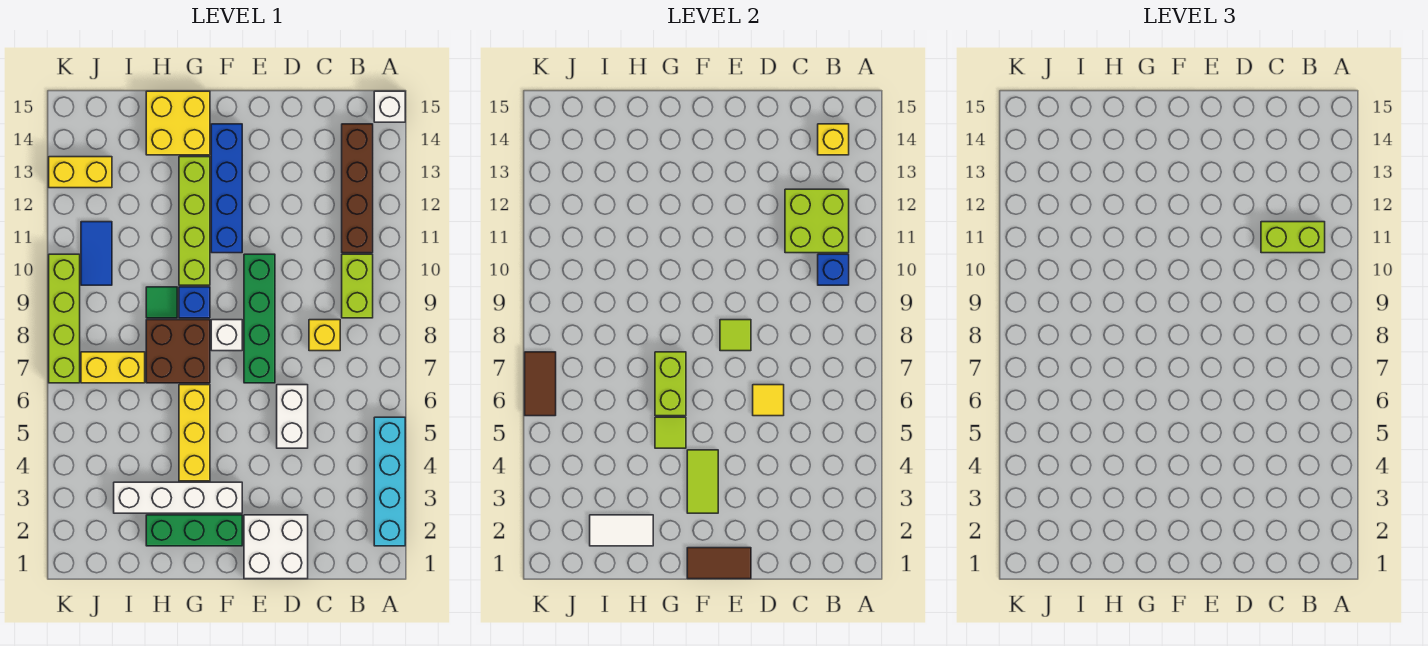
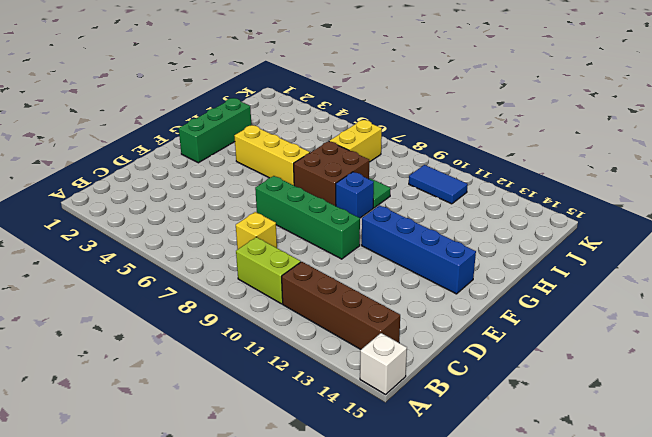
none -> cyan 1x4 brick [374,417,405,546]
none -> white 2x2 brick [244,515,308,579]
none -> white 1x2 brick [277,385,308,448]
none -> white 1x4 brick [114,482,242,513]

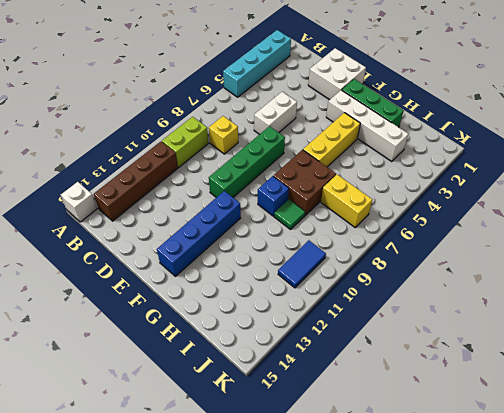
none -> white 1x1 brick [211,320,242,351]
none -> lime 1x4 brick [179,157,210,285]
none -> yellow 2x2 brick [146,91,210,155]
none -> yellow 1x2 brick [49,157,112,188]

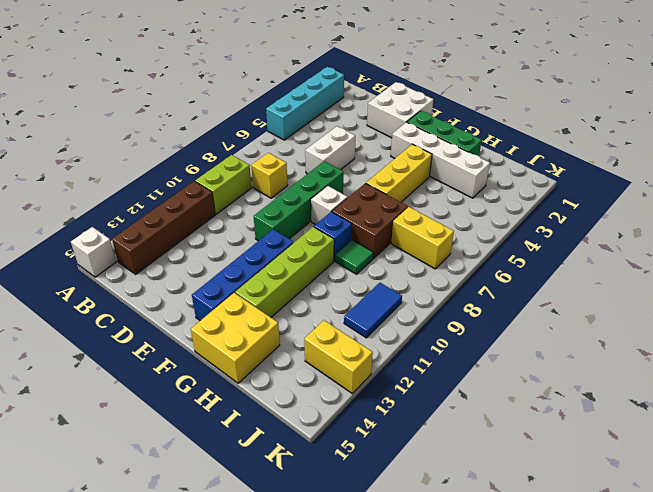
none -> lime 1x4 brick [49,254,80,383]
none -> blue 1x1 brick [818,254,849,285]
none -> lime 2x2 brick [785,189,849,253]
none -> yellow 1x1 brick [818,124,849,155]

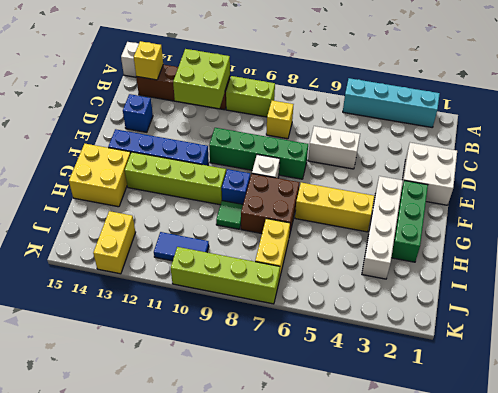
blue 1x1 brick [123,94,153,132] -> blue 1x1 brick moved to [818,254,849,285]
none -> yellow 1x1 tile [753,385,784,416]
none -> brown 1x2 tile [687,548,751,579]
none -> lime 1x1 tile [720,320,751,351]
none -> lime 1x2 tile [687,450,718,513]

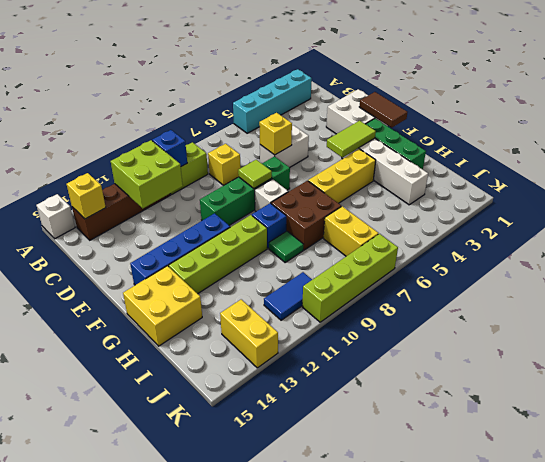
yellow 1x1 brick [259,113,292,155] -> yellow 1x1 tile [753,385,784,416]
none -> lime 1x1 tile [655,417,686,448]
none -> lime 1x2 brick [655,352,686,416]
none -> white 1x2 tile [590,515,653,546]
none -> brown 1x2 tile [525,352,556,416]

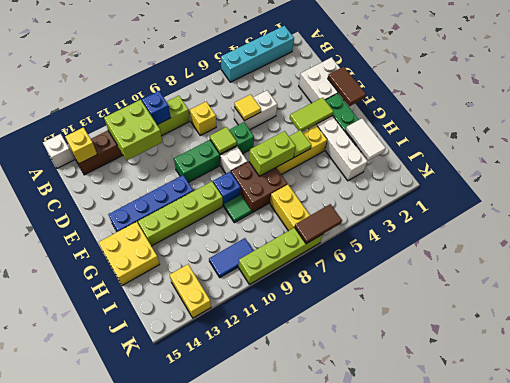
none -> lime 1x2 brick [1261,222,1325,253]

